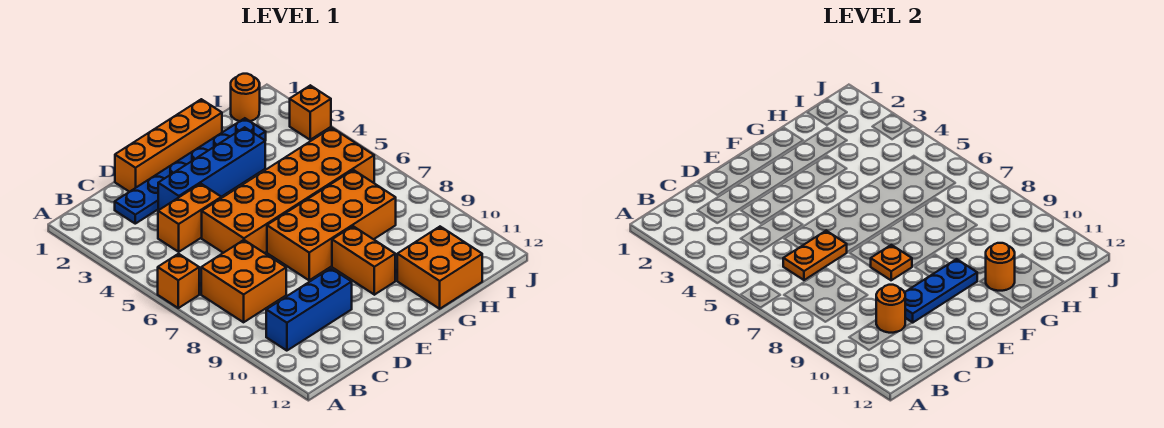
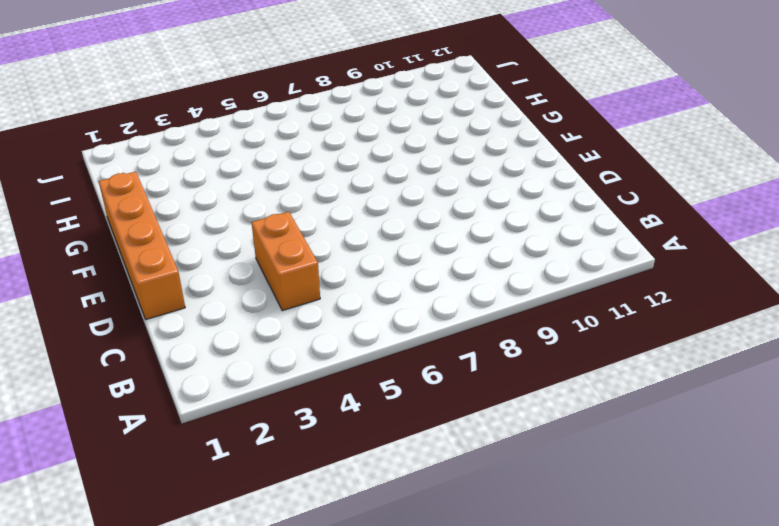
none -> orange 1x1 brick [158,254,199,308]
none -> orange 2x2 brick [201,240,286,322]
none -> blue 1x3 brick [266,268,352,351]

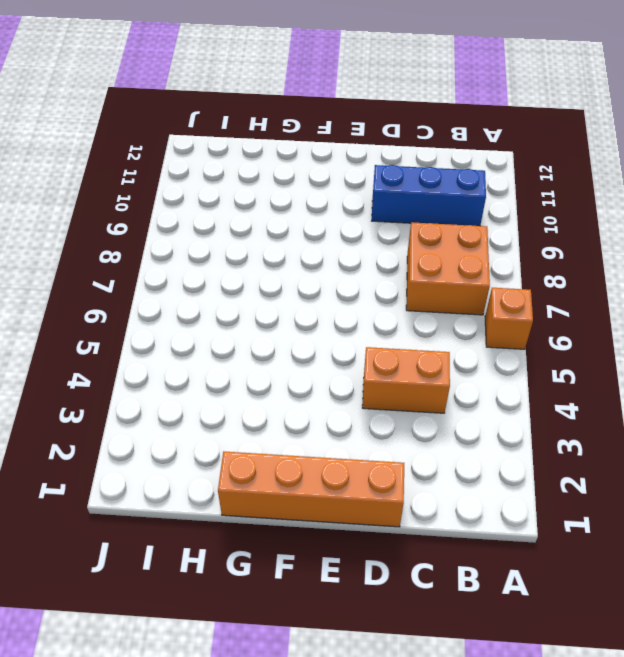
none -> blue 1x6 plate [115,118,266,224]
none -> blue 1x4 brick [158,127,265,210]
none -> orange 2x6 brick [202,128,374,253]

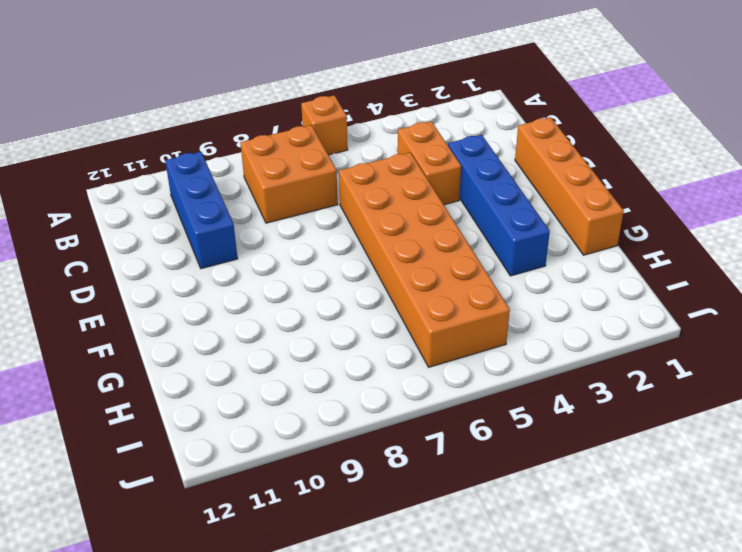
none -> blue 1x6 plate [115,118,266,224]
none -> orange 2x4 brick [267,170,396,280]
none -> orange 1x2 brick [332,226,395,295]

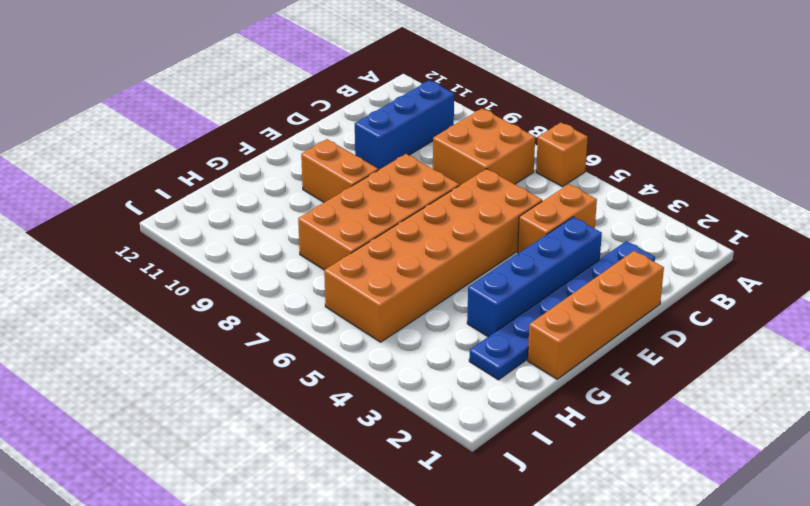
none -> orange 2x2 brick [397,227,482,309]
none -> orange 1x1 round brick [231,74,260,121]
none -> orange 1x1 brick [290,85,331,140]

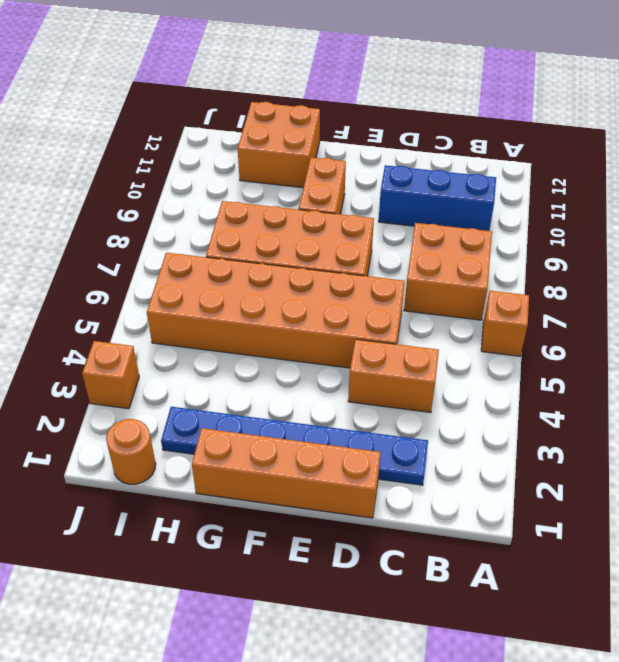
none -> blue 1x4 brick [158,127,265,210]
none -> orange 1x2 plate [783,231,847,280]
none -> orange 1x1 round brick [876,285,905,333]

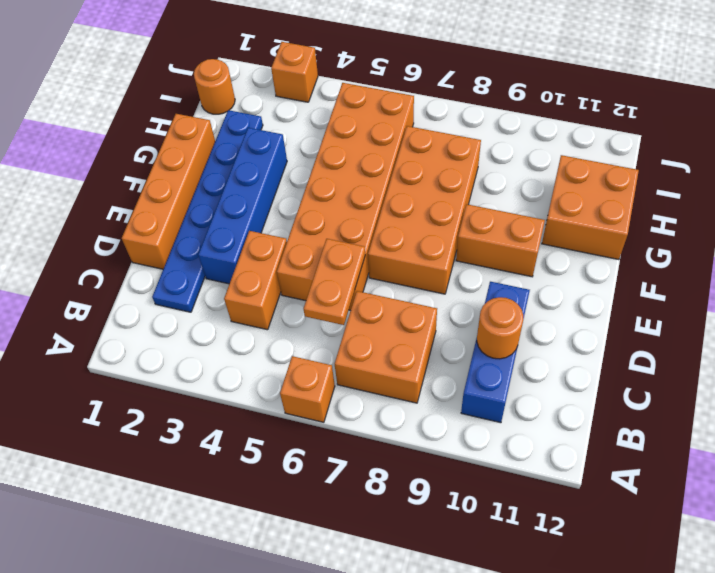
none -> blue 1x3 plate [905,259,977,323]
none -> orange 1x1 plate [870,245,912,280]
none -> orange 1x1 round brick [986,243,1015,291]

